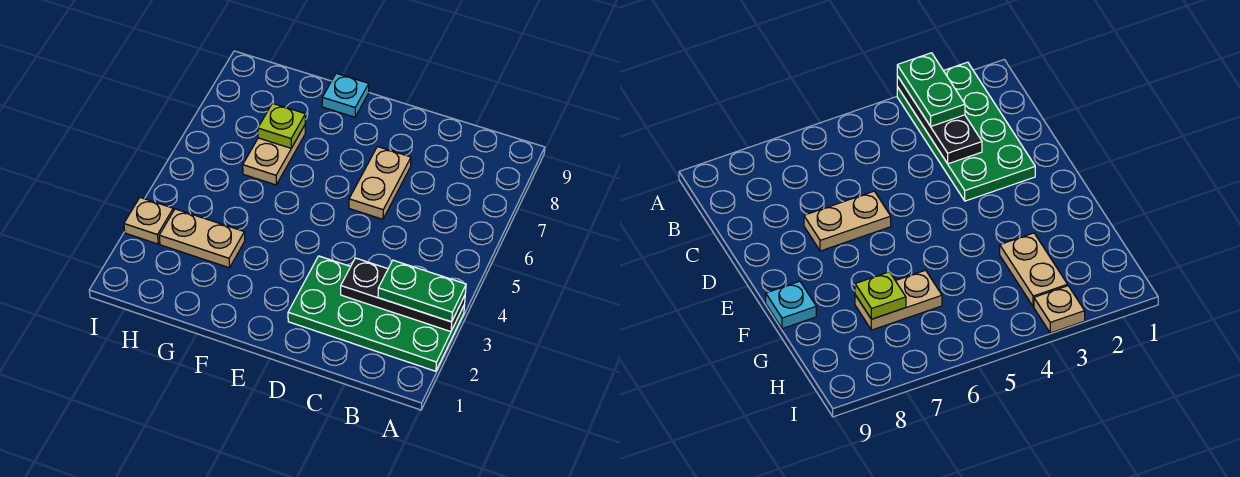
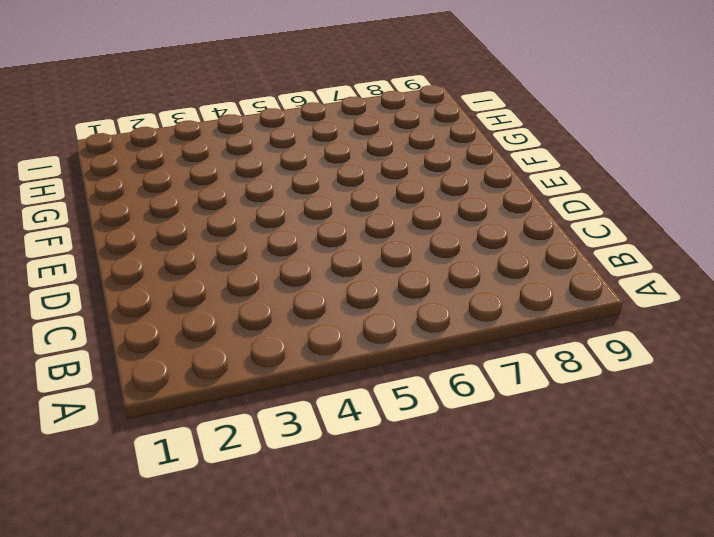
none -> green 2x4 plate [288,256,465,371]
none -> tan 1x2 plate [349,147,411,219]

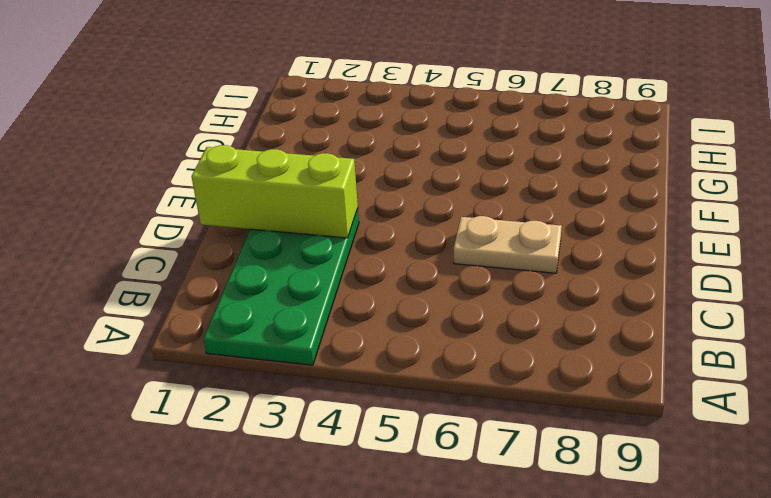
lime 1x3 brick [192,145,358,238] -> none
none -> cyan 1x1 plate [322,73,369,117]
none -> tan 1x2 plate [159,209,245,268]

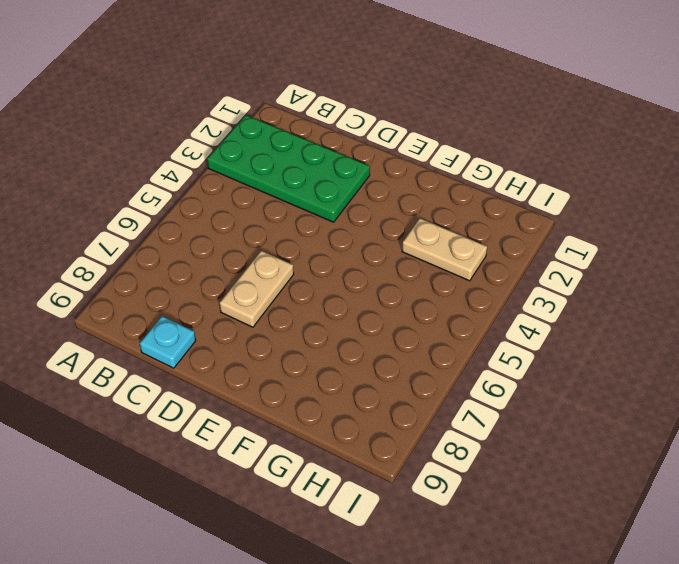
cyan 1x1 plate [140,316,196,368] -> cyan 1x1 plate moved to [322,73,369,117]
none -> tan 1x2 plate [243,125,305,185]
none -> tan 1x1 plate [124,197,173,244]

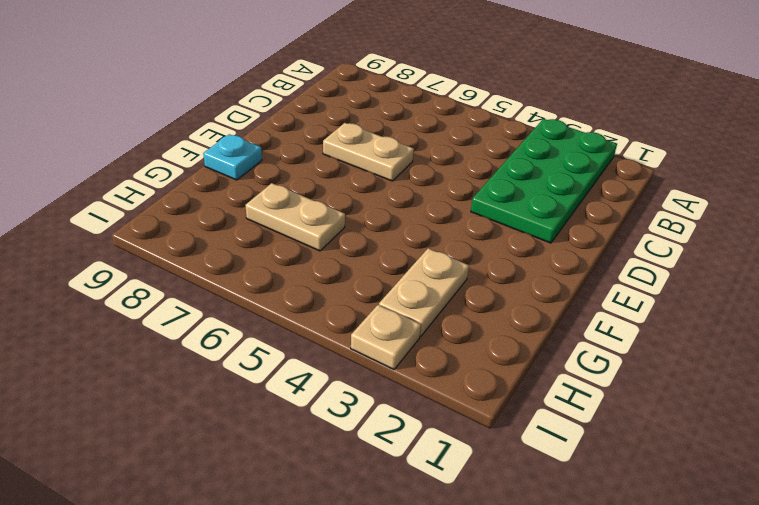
none -> black 1x3 plate [341,258,465,332]
none -> lime 1x1 plate [258,103,305,148]

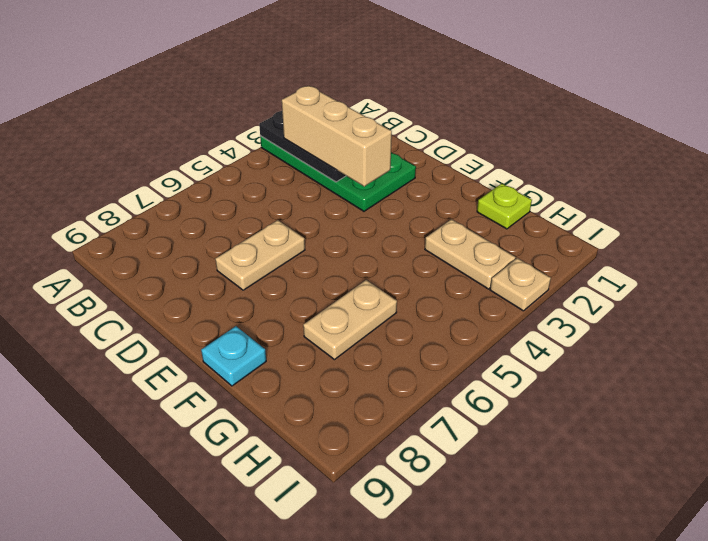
tan 1x3 brick [282,86,392,186] -> green 1x2 plate [378,260,466,322]
lime 1x1 plate [477,184,532,229] -> lime 1x1 plate moved to [258,103,305,148]

